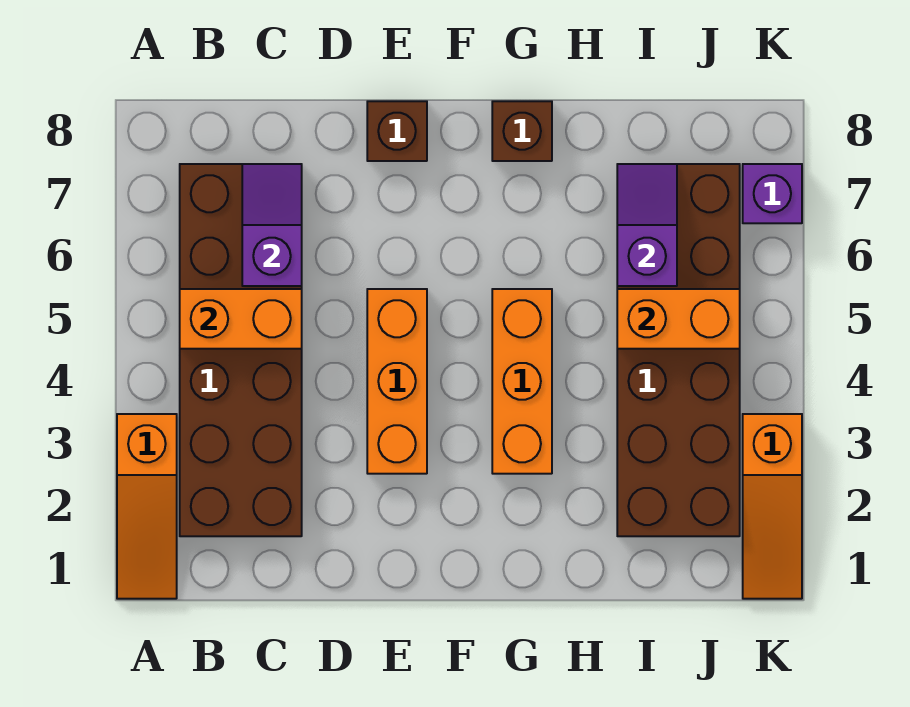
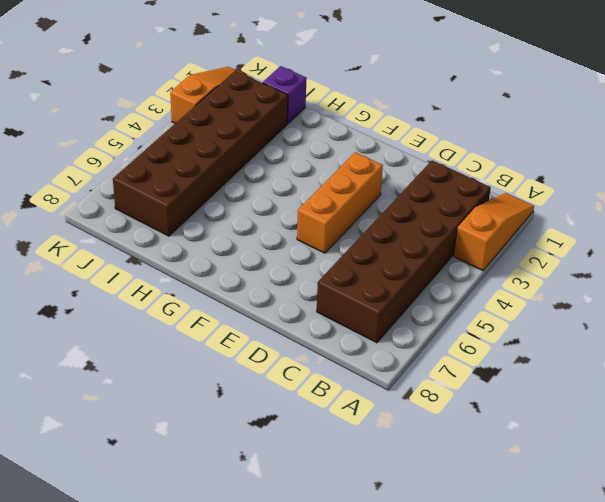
purple 1x1 brick [263,66,306,123] -> purple 1x1 brick moved to [743,164,802,223]
none -> brown 1x1 brick [367,101,427,161]
none -> orange 1x3 brick [492,289,552,474]
none -> brown 1x1 brick [492,101,552,161]

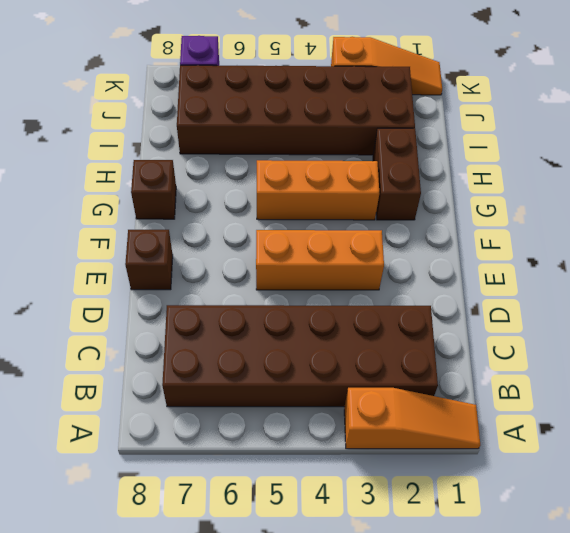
brown 1x2 brick [373,128,421,220] -> none
none -> orange 1x2 brick [180,289,302,349]
none -> purple 1x2 slope [242,164,302,286]
none -> orange 1x2 brick [617,289,740,349]

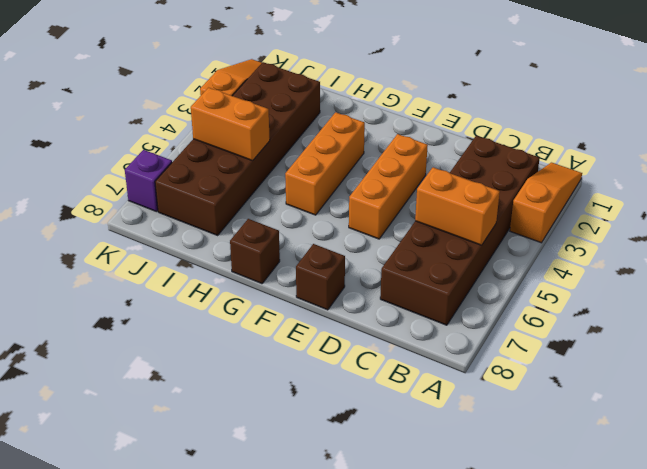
none -> purple 1x2 slope [242,164,302,286]
none -> purple 1x2 slope [617,164,677,286]

